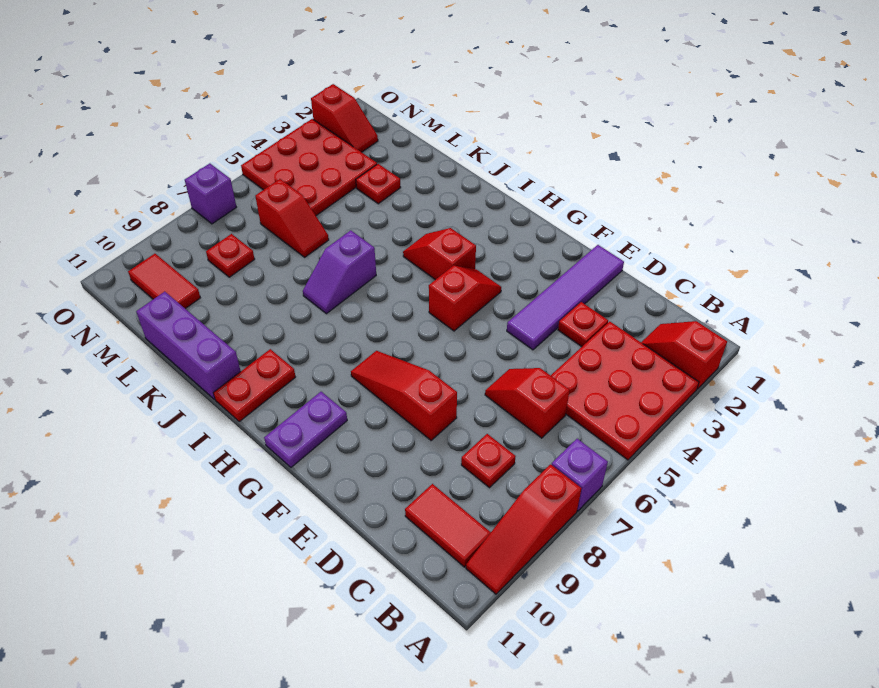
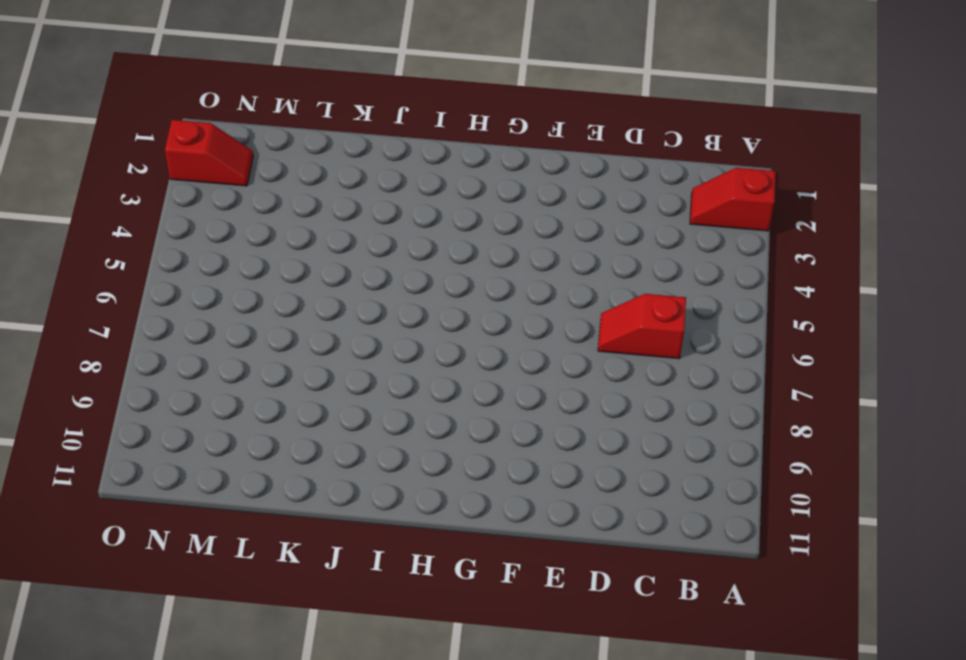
none -> red 3x3 plate [551,321,699,460]
none -> purple 1x1 brick [552,439,608,511]
none -> red 1x3 slope [466,464,581,594]

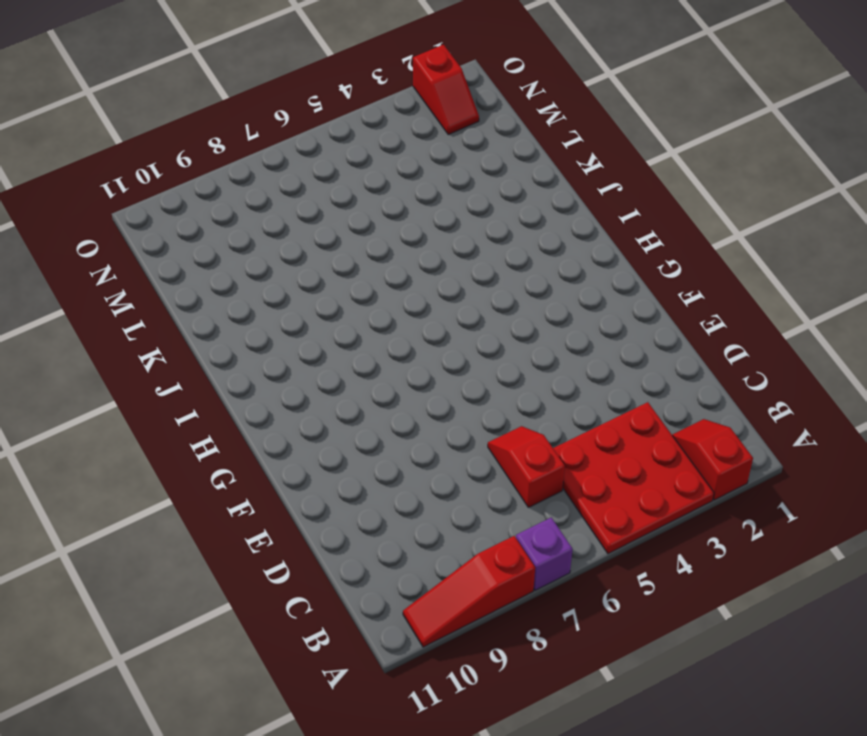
none -> red 1x2 tile [405,484,491,567]
none -> red 1x1 plate [461,434,516,488]
none -> red 1x1 plate [558,302,608,347]

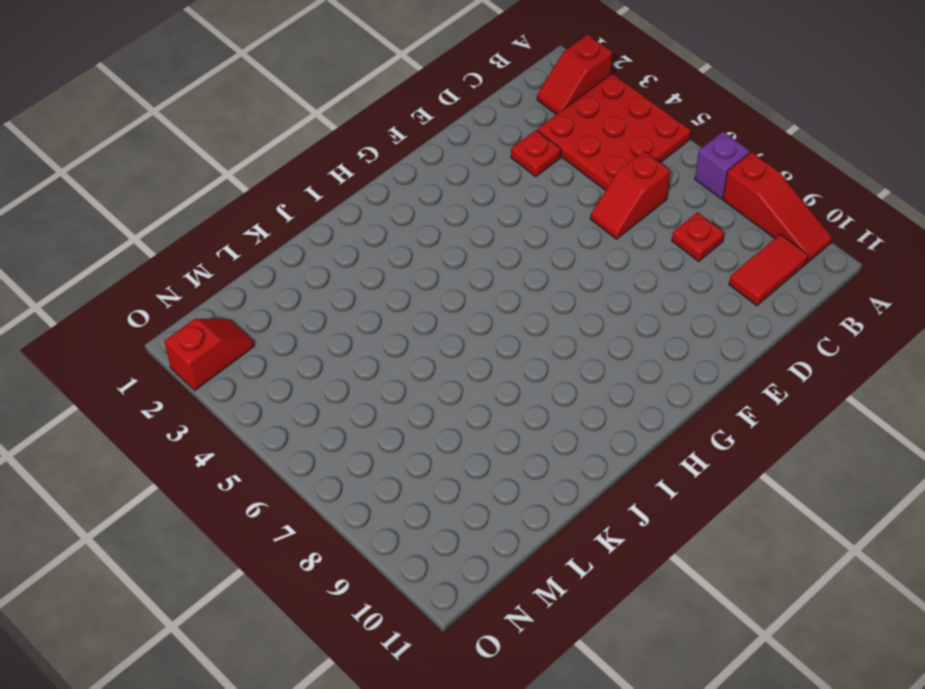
none -> purple 1x4 tile [507,245,624,350]
none -> red 1x3 slope [351,351,457,440]
none -> red 1x2 slope [429,266,501,331]

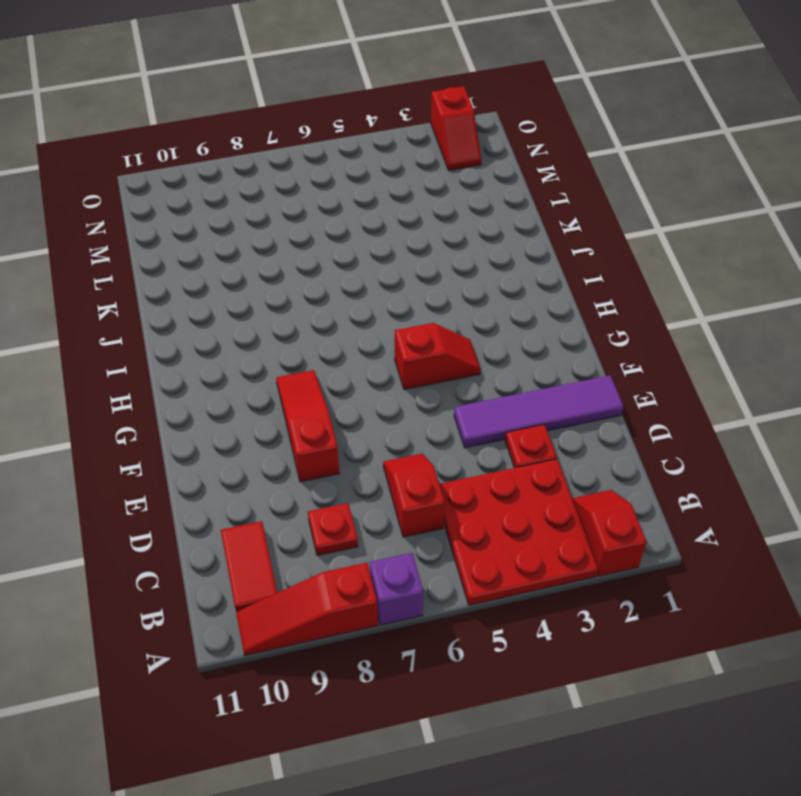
none -> purple 1x2 plate [264,392,347,467]
none -> red 1x2 slope [403,228,476,280]
none -> red 1x2 plate [213,349,295,422]

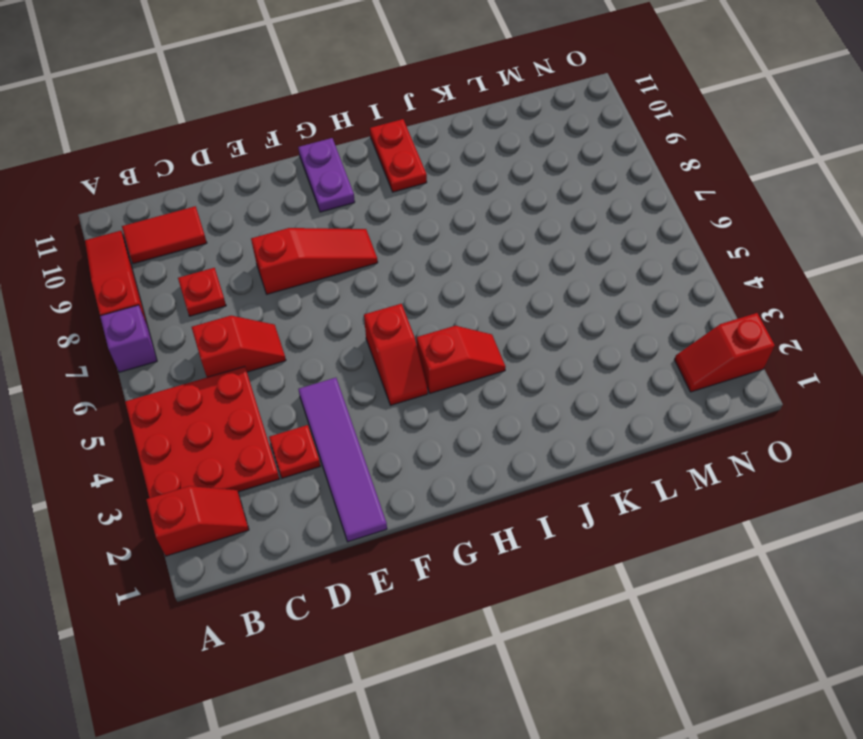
none -> purple 1x2 slope [303,230,376,314]
none -> purple 1x3 brick [136,292,241,400]
none -> red 1x1 plate [356,164,401,204]

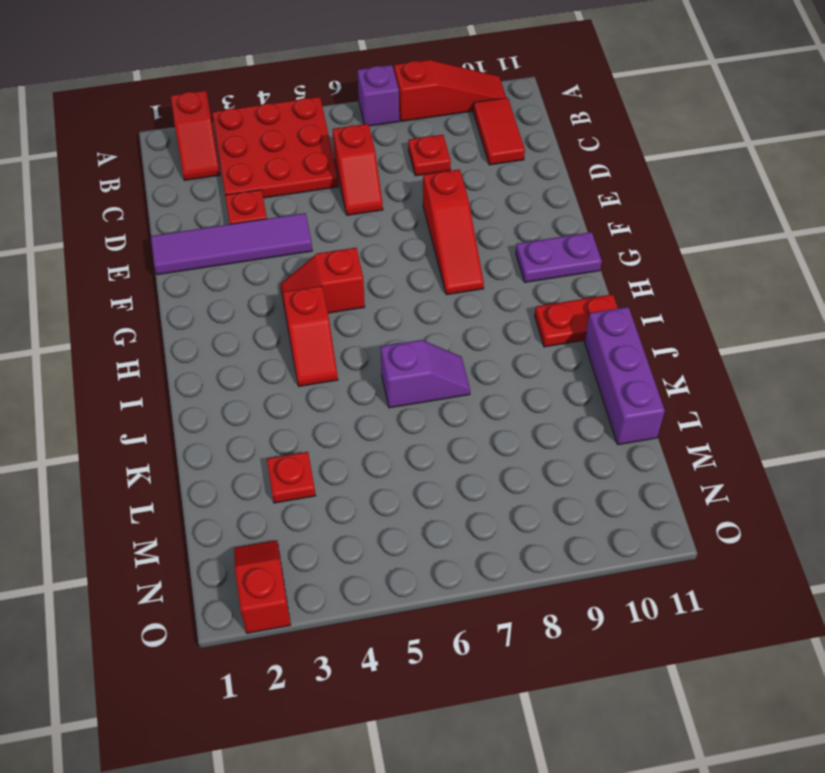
none -> red 1x2 slope [255,179,329,257]
none -> red 3x3 plate [241,119,377,216]
none -> red 1x1 plate [206,234,255,277]

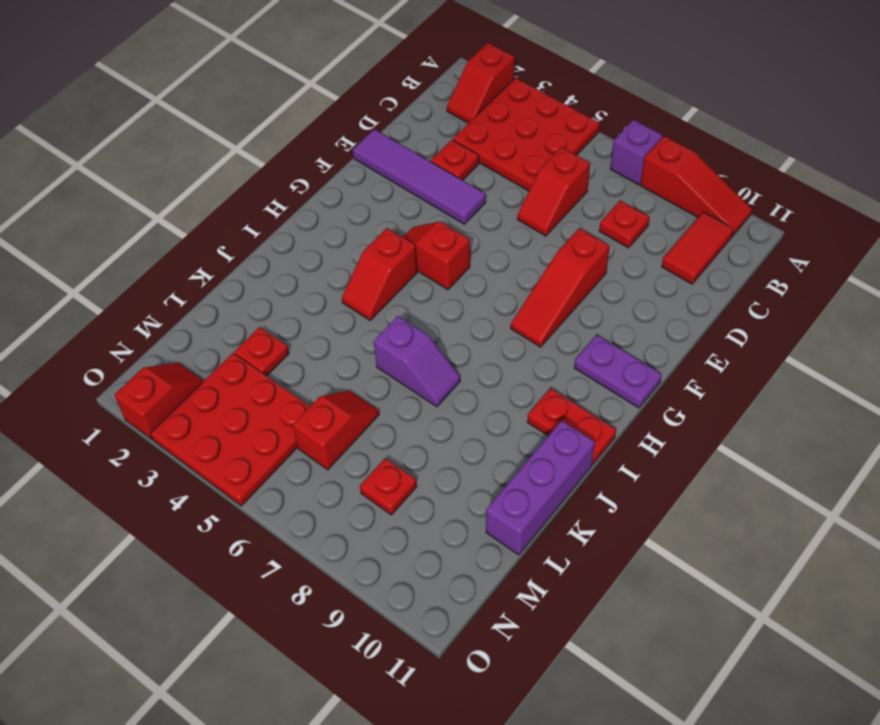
none -> red 1x2 tile [128,254,200,309]
none -> purple 1x1 brick [185,164,236,224]

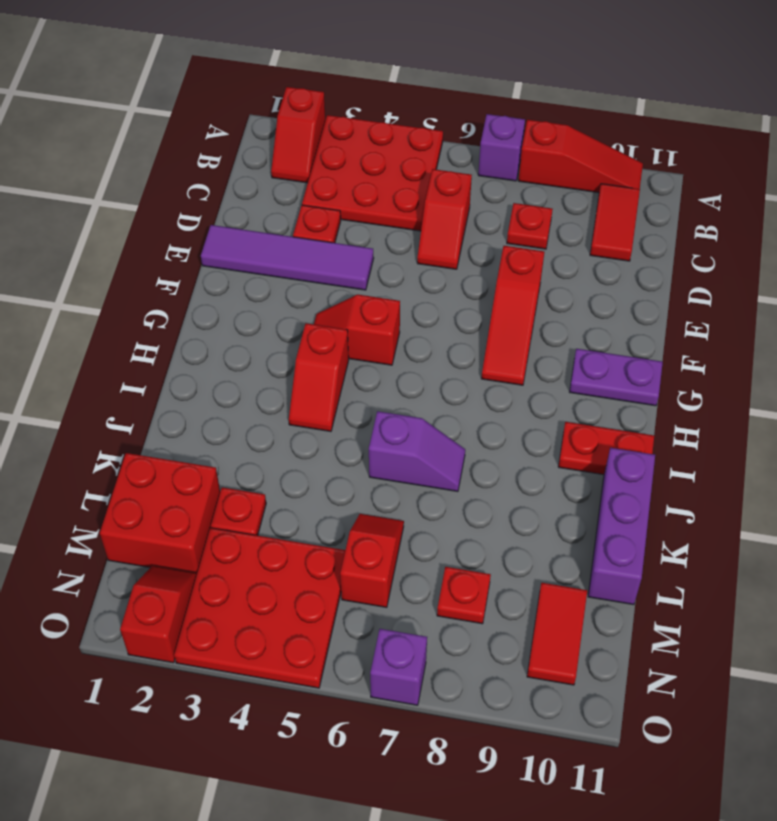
red 2x2 brick [100,453,220,573] -> none

